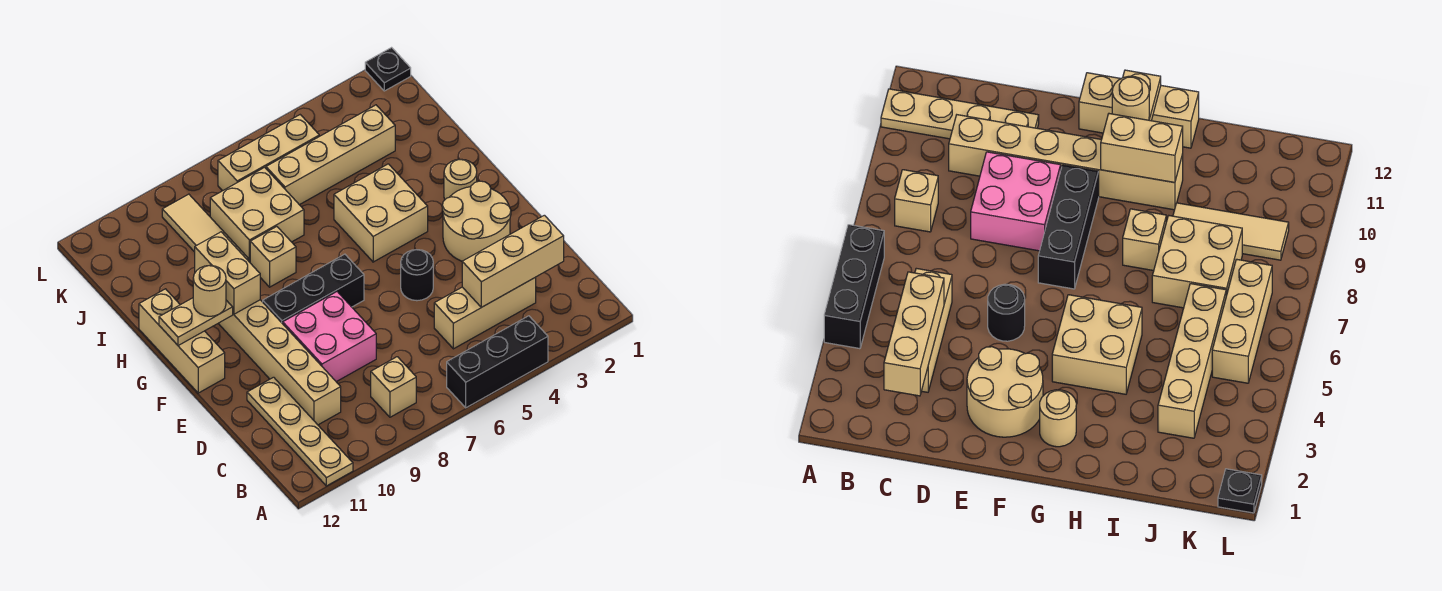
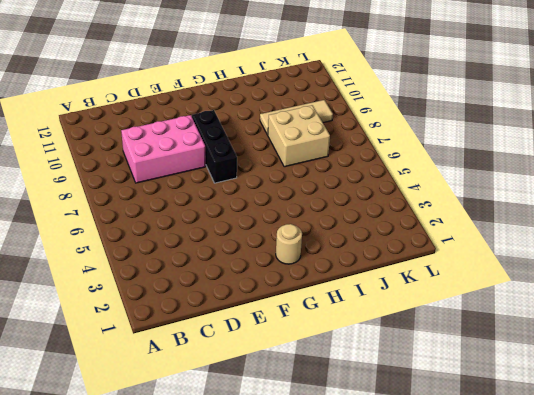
pink 2x3 brick [121,115,206,183] -> pink 2x2 brick [283,292,376,382]
none -> black 1x3 brick [447,316,548,408]
none -> tan 1x4 plate [247,377,353,486]
none -> tan 1x1 brick [371,357,416,417]

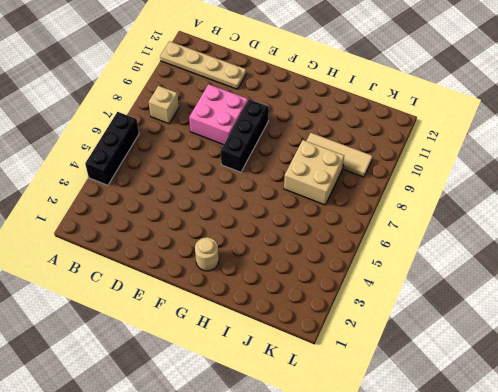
none -> tan 1x3 brick [434,277,536,349]
none -> tan 1x6 brick [218,300,341,425]
none -> tan 2x2 round brick [442,181,511,261]

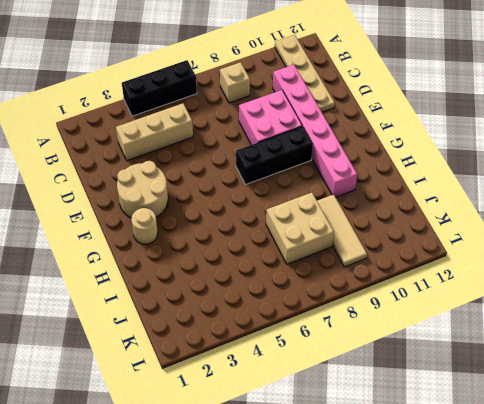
pink 1x6 brick [273,65,357,197] -> tan 1x6 brick [218,300,341,425]
none -> black 1x1 round brick [401,250,433,301]
none -> tan 1x3 brick [139,289,225,393]
none -> tan 2x2 brick [334,164,428,262]

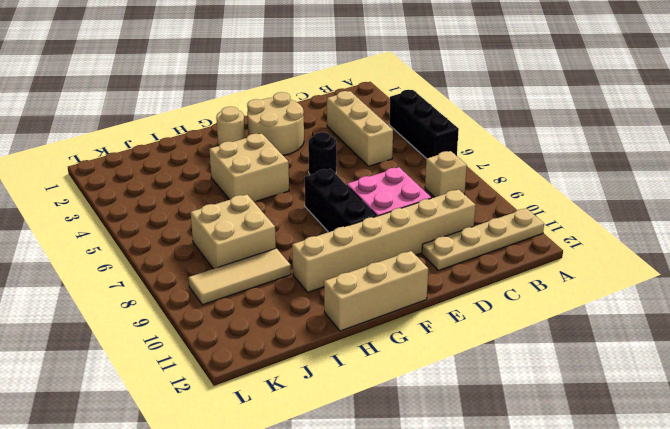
none -> tan 1x1 brick [250,227,296,287]
none -> tan 1x4 brick [266,105,395,205]
none -> tan 1x3 brick [218,115,319,191]

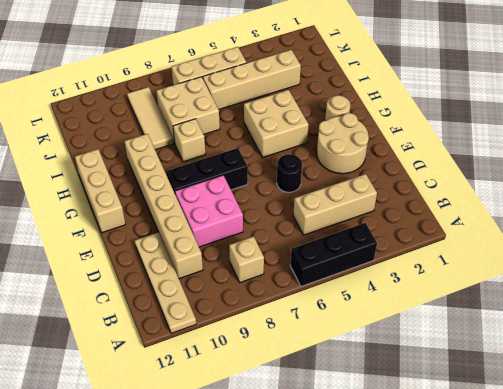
none -> black 1x1 plate [365,48,411,91]
none -> tan 1x3 brick [462,215,564,307]
none -> tan 1x2 brick [195,232,260,314]

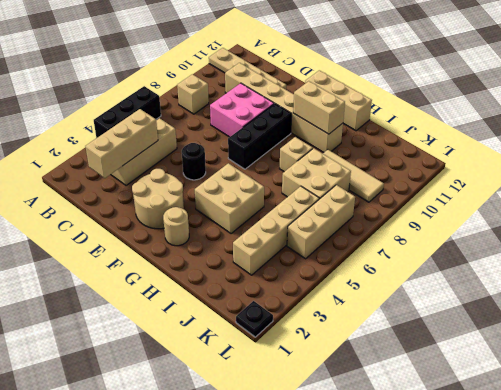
none -> tan 1x2 plate [159,298,233,346]
none -> tan 1x1 round brick [193,266,226,316]

